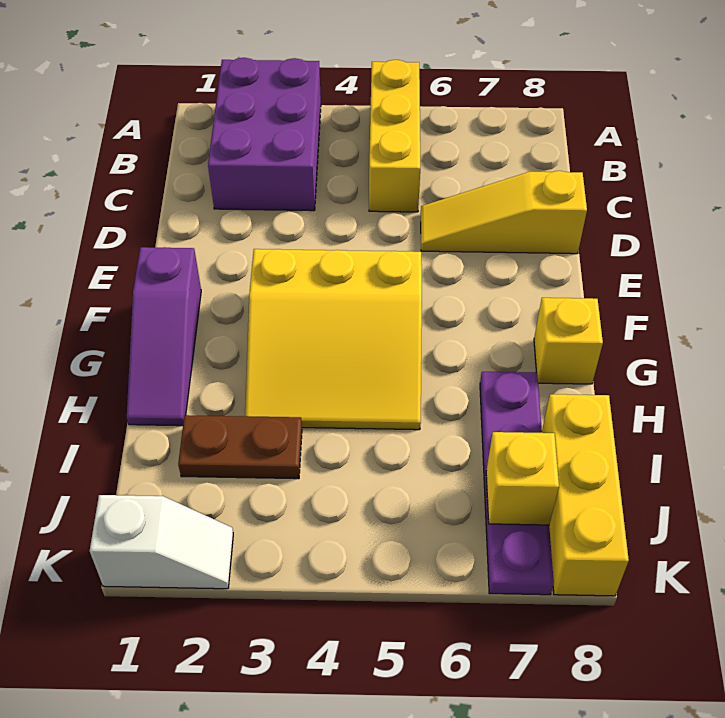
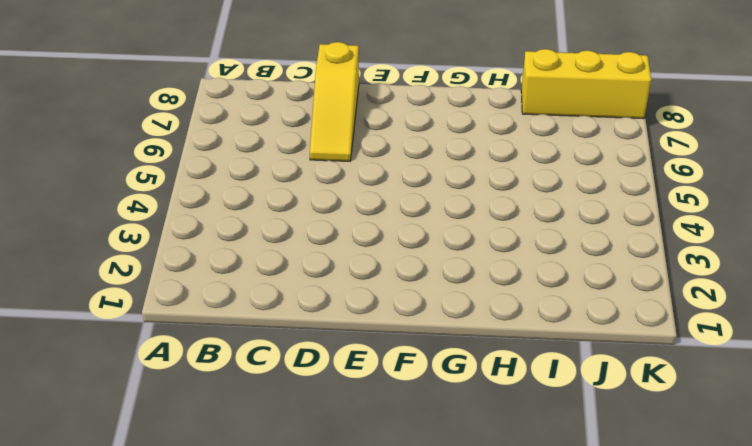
none -> purple 2x3 brick [208,58,321,211]
none -> yellow 1x3 brick [369,60,420,212]

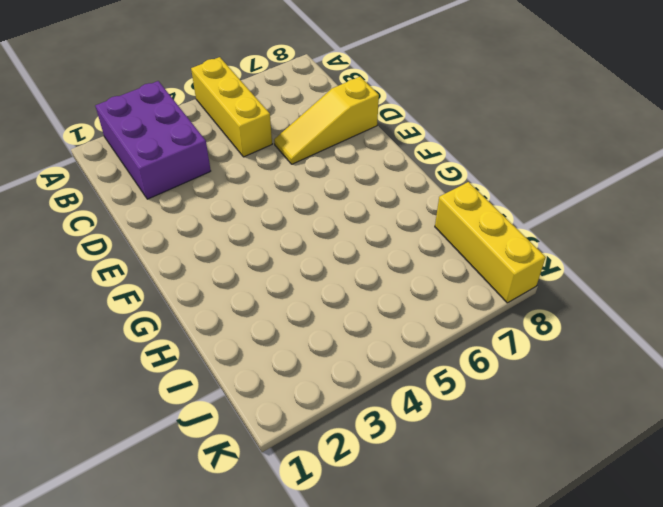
none -> purple 1x3 slope [127,247,201,426]
none -> yellow 3x3 slope [245,249,422,430]

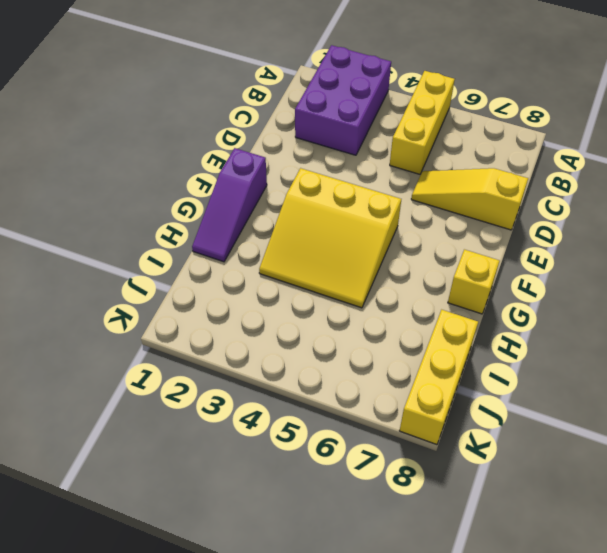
none -> purple 1x4 plate [480,372,554,595]
none -> brown 1x2 plate [178,415,302,479]

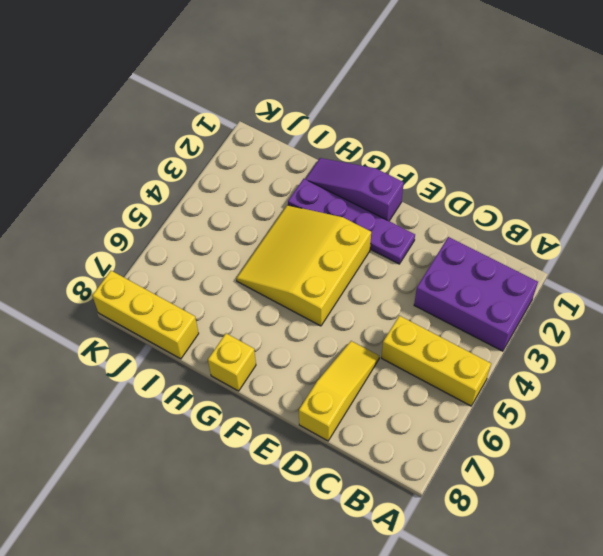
purple 1x4 plate [288,179,415,264] -> purple 1x4 plate moved to [480,372,554,595]
none -> brown 1x2 plate [178,415,302,479]
none -> white 1x2 slope [90,495,233,589]

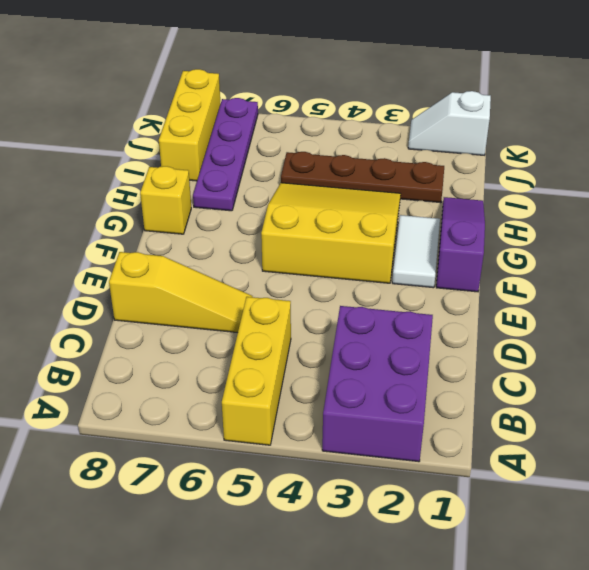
white 1x2 tile [392,215,440,288] -> none
brown 1x4 plate [281,152,444,203] -> brown 1x2 plate [178,415,302,479]
none -> yellow 1x1 brick [486,432,559,525]

